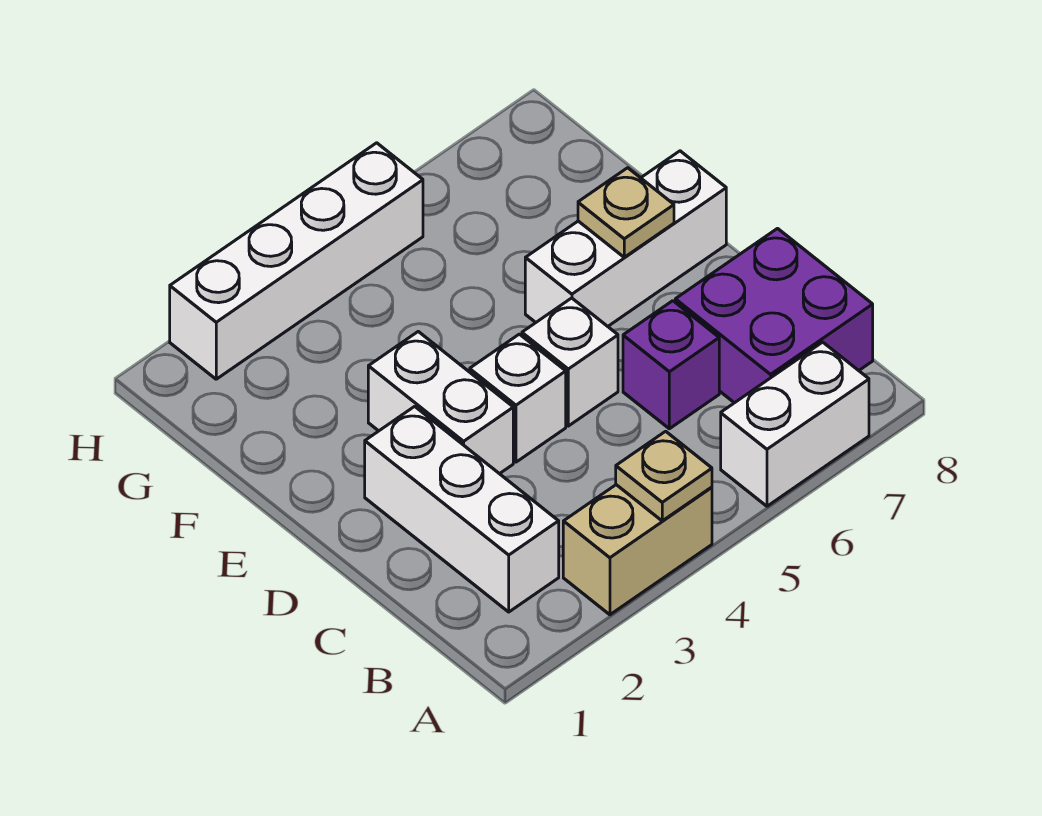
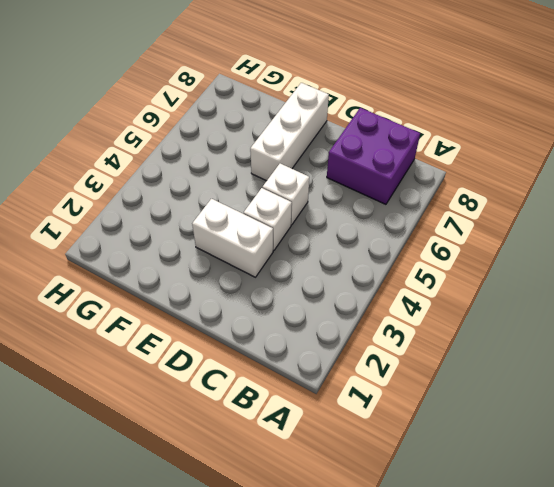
none -> tan 1x2 brick [563,485,712,615]
none -> white 1x2 brick [721,342,869,506]
none -> white 1x3 brick [365,406,559,612]

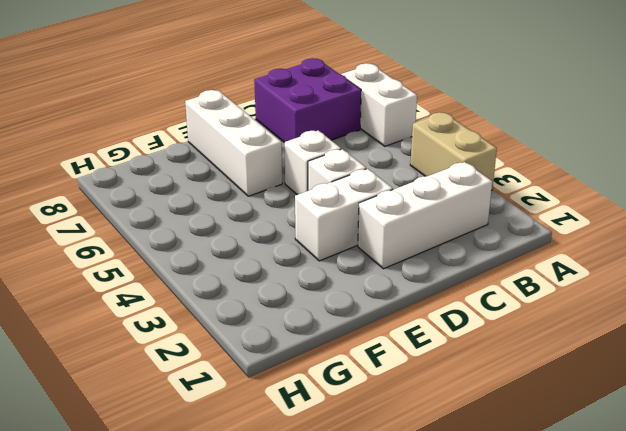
none -> purple 1x1 brick [623,301,719,429]
none -> white 1x4 brick [170,143,423,379]
none -> tan 1x1 plate [616,431,712,521]

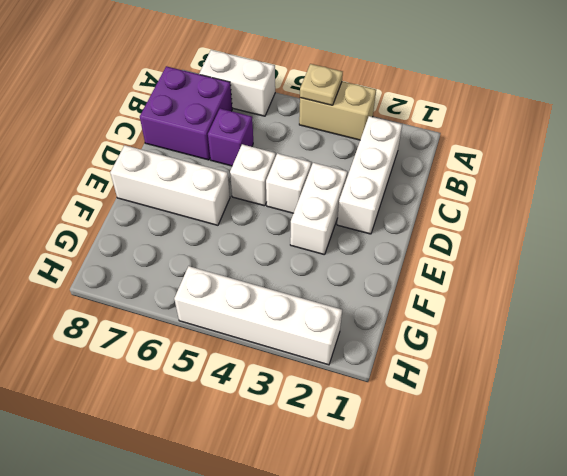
none -> tan 1x1 plate [578,168,674,257]

